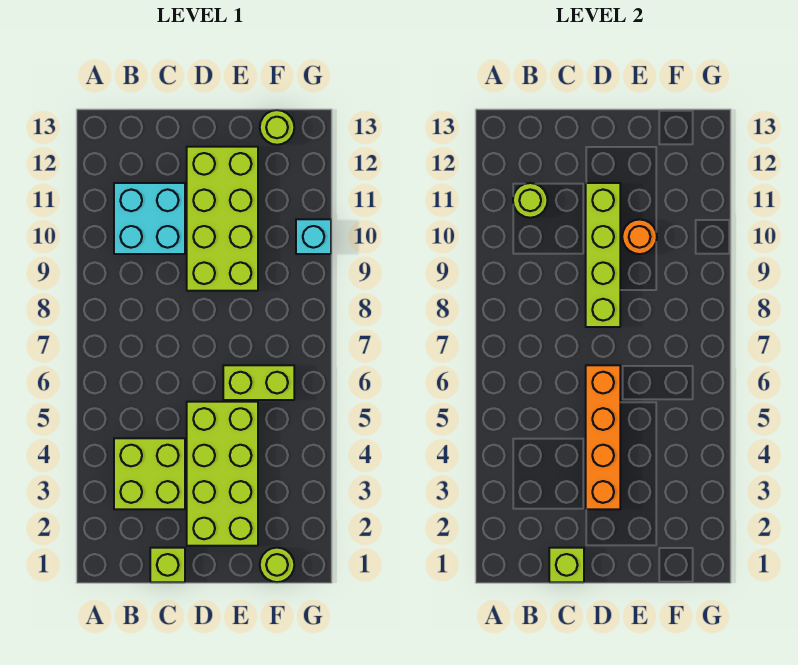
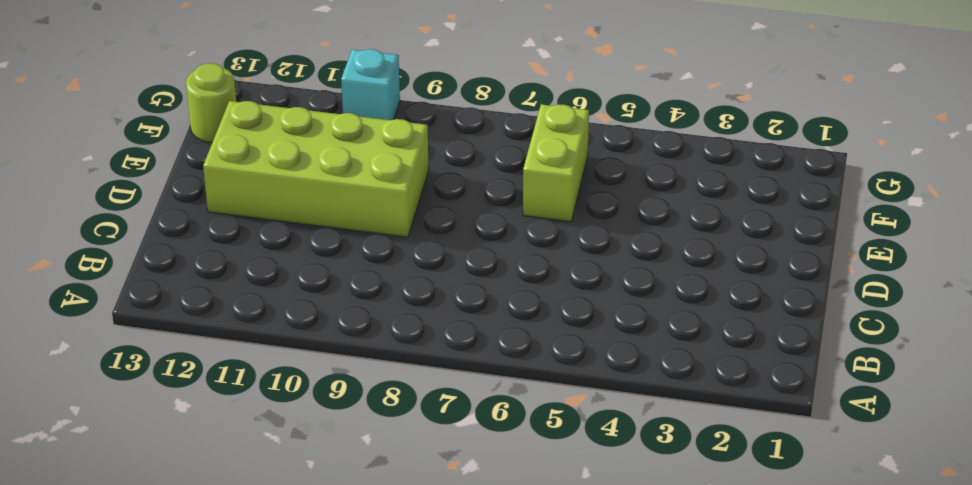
none -> lime 2x2 brick [114,438,185,509]
none -> cyan 2x2 brick [114,183,185,254]
none -> lime 1x1 brick [150,548,185,582]

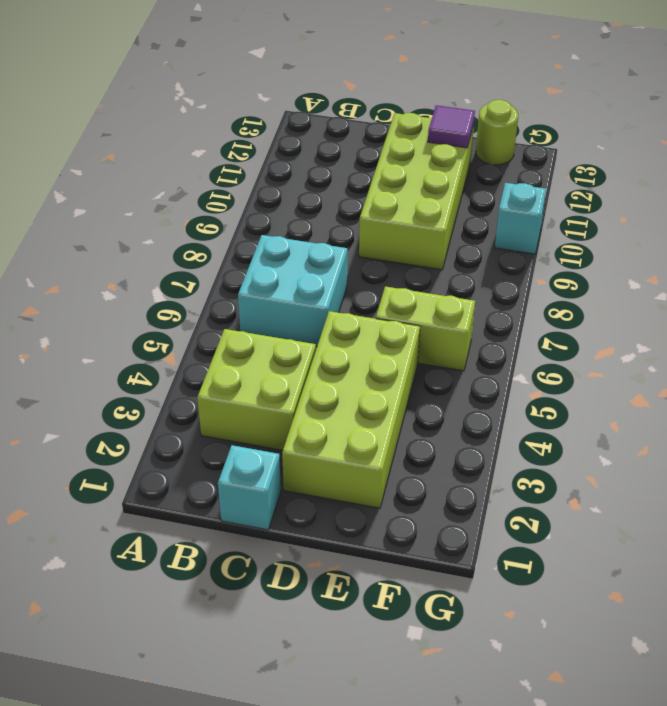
cyan 2x2 brick [238,235,347,346] -> cyan 2x2 brick moved to [114,183,185,254]
cyan 1x1 brick [218,445,281,530] -> lime 1x1 brick [150,548,185,582]
purple 1x1 tile [428,105,475,148] -> none
none -> lime 1x1 round brick [260,548,294,582]
none -> lime 1x1 round brick [513,183,548,218]
none -> lime 1x1 brick [549,548,584,582]

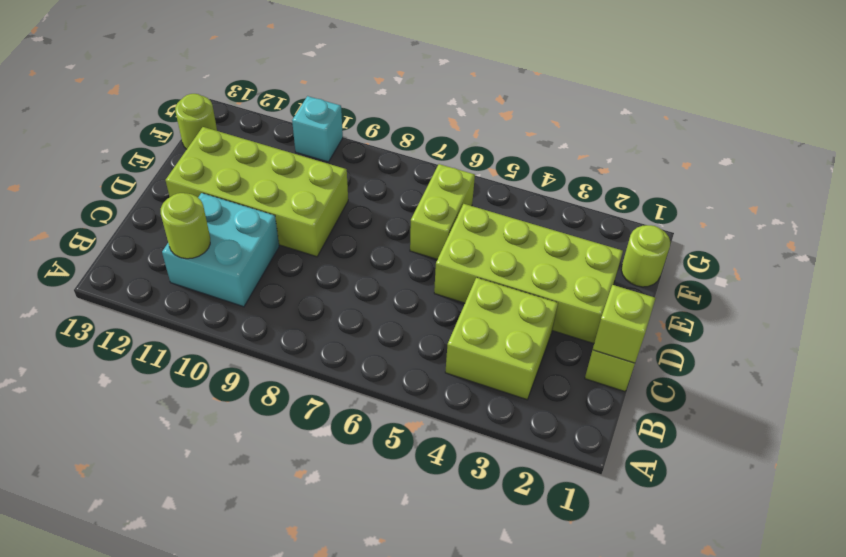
none -> orange 1x4 brick [586,365,620,509]
none -> lime 1x4 brick [586,183,620,327]
none -> orange 1x1 round brick [622,219,657,254]

